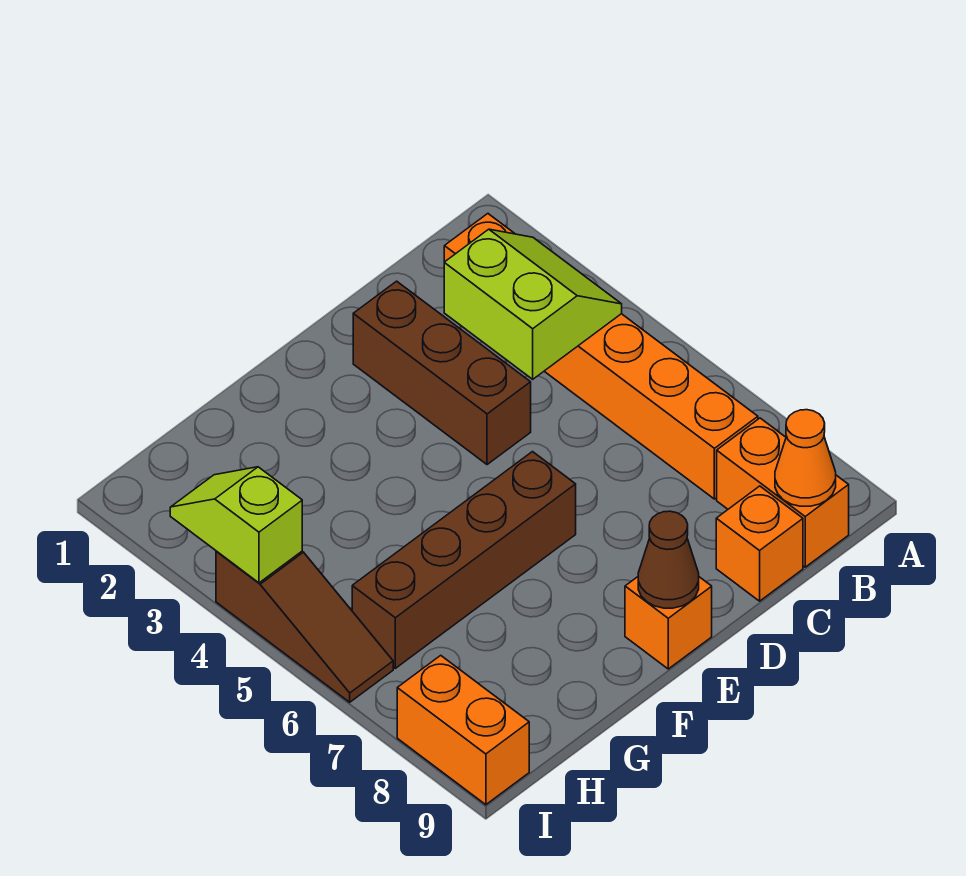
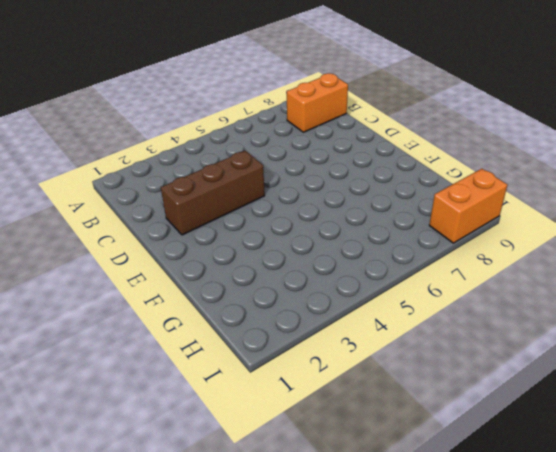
none -> orange 1x6 brick [444,214,758,499]
none -> orange 1x1 brick [716,486,803,601]
none -> brown 1x4 brick [352,452,576,668]

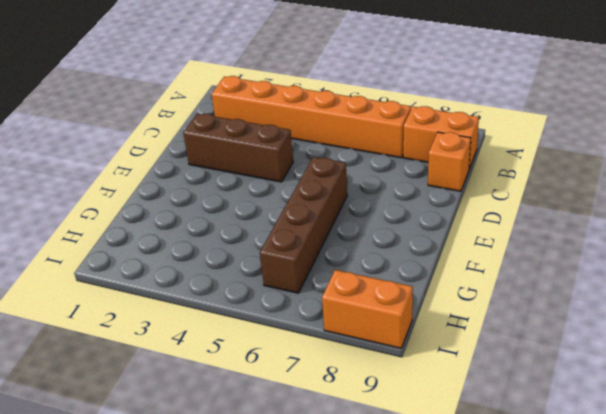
none -> orange 1x1 brick [625,577,712,669]
none -> brown 1x3 slope [216,551,393,702]
none -> lime 2x2 slope [444,229,622,379]

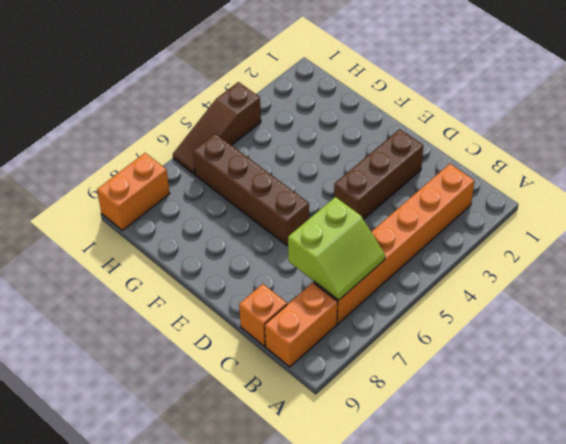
lime 2x2 slope [288,197,385,300] -> lime 2x2 slope moved to [444,229,622,379]
none -> orange 1x1 brick [625,577,712,669]
none -> orange 1x1 cone [775,410,836,506]
none -> brown 1x1 cone [638,511,699,608]

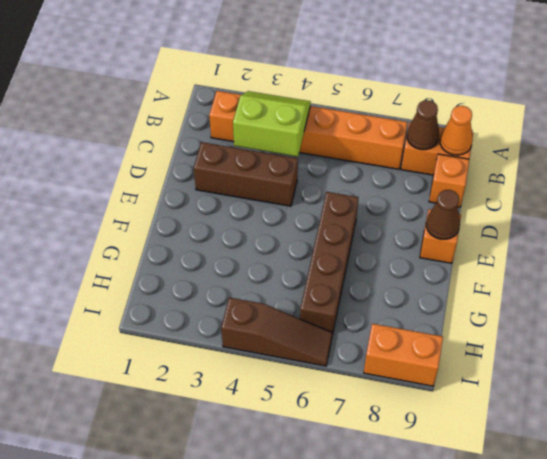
brown 1x1 cone [407,100,439,150] -> none
none -> lime 1x2 slope [170,467,302,583]

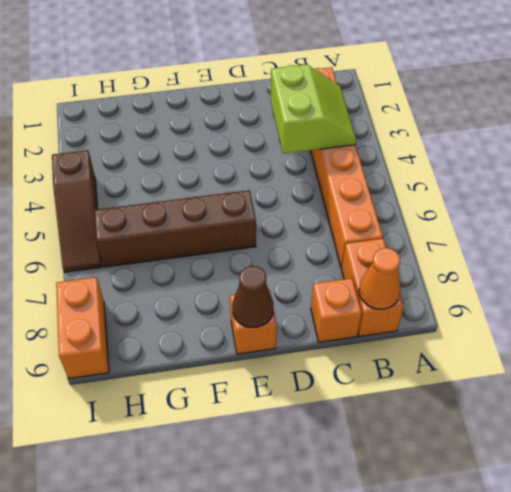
none -> brown 1x3 brick [353,281,531,465]
none -> lime 1x2 slope [170,467,302,583]

